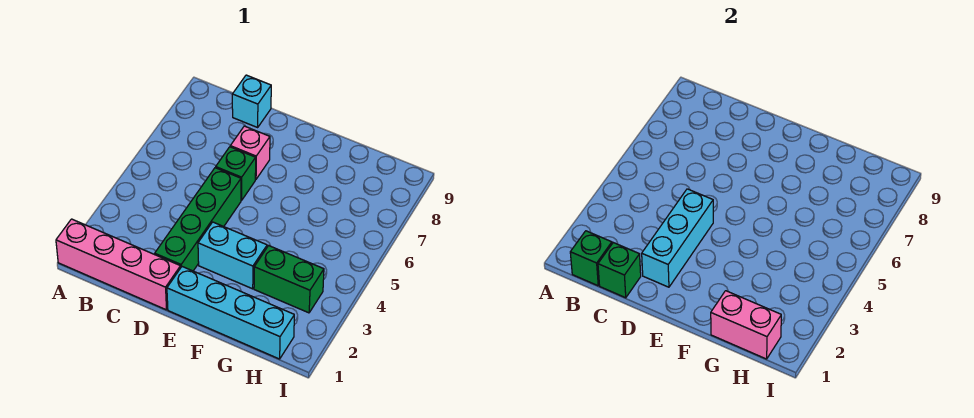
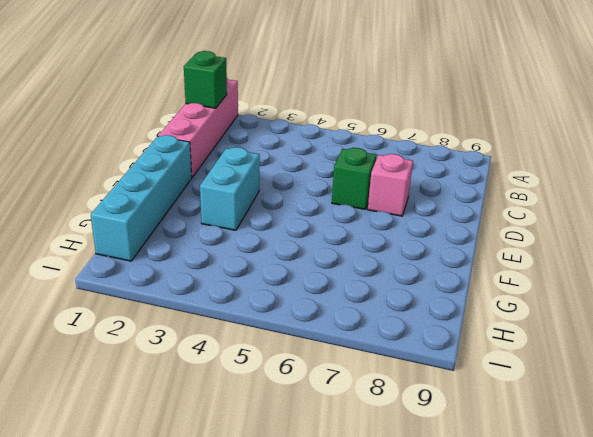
none -> cyan 1x1 brick [232,75,271,127]
none -> green 1x4 brick [155,168,241,271]
none -> green 1x2 brick [254,246,324,313]

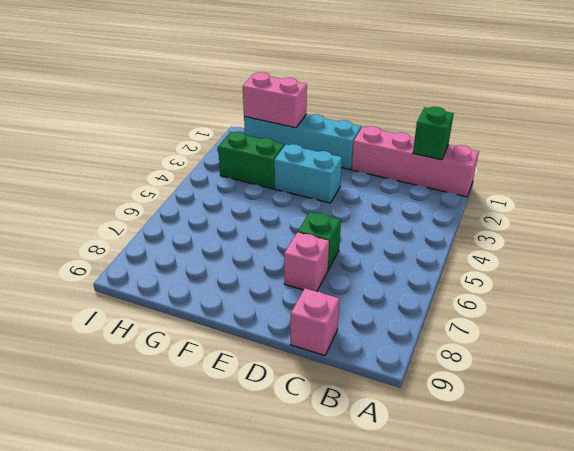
pink 1x1 brick [291,288,339,356] -> cyan 1x1 brick [232,75,271,127]
none -> green 1x4 brick [155,168,241,271]
none -> green 1x1 brick [598,243,641,298]
none -> cyan 1x3 brick [642,189,713,287]

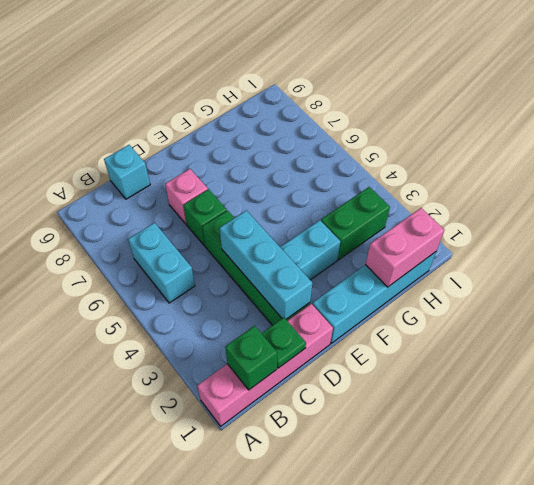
cyan 1x2 brick [128,223,195,303] -> none
green 1x1 plate [261,318,306,368] -> green 1x1 brick [598,243,641,298]

